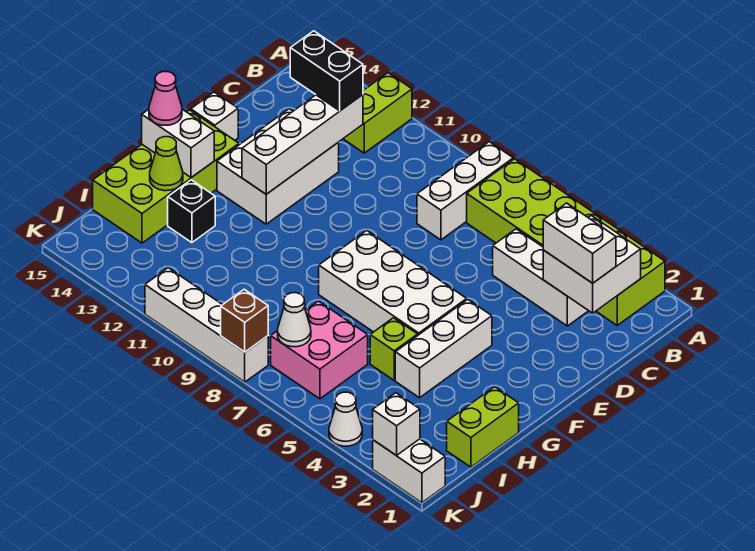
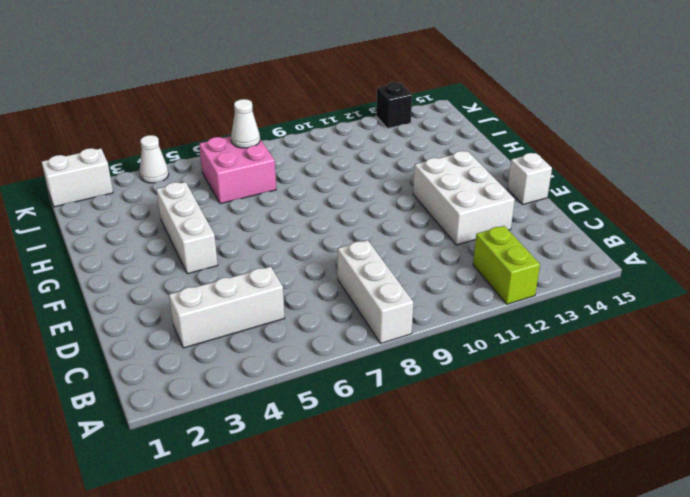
black 1x1 brick [376,82,412,129] -> black 1x1 brick moved to [168,180,215,243]
none -> lime 2x6 brick [467,159,665,325]
none -> white 2x4 brick [319,230,467,335]
none -> lime 2x4 brick [93,110,239,243]

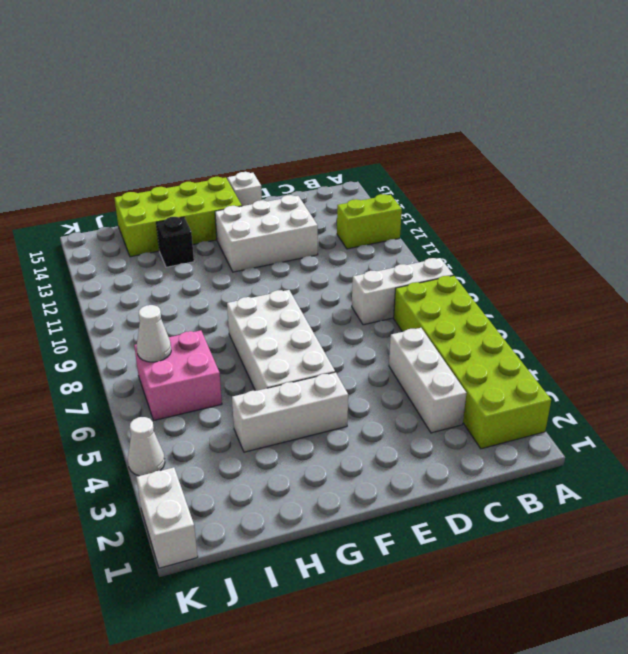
none -> lime 1x2 brick [447,387,519,467]
none -> lime 1x1 brick [370,318,418,380]
none -> white 1x4 brick [145,268,268,382]

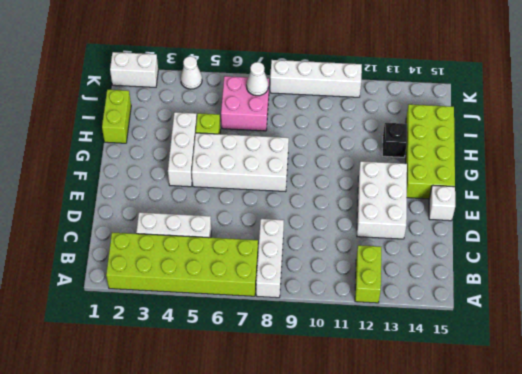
none -> white 2x2 brick [543,216,641,313]
none -> white 1x4 brick [242,95,363,194]
none -> white 1x2 brick [142,109,214,178]

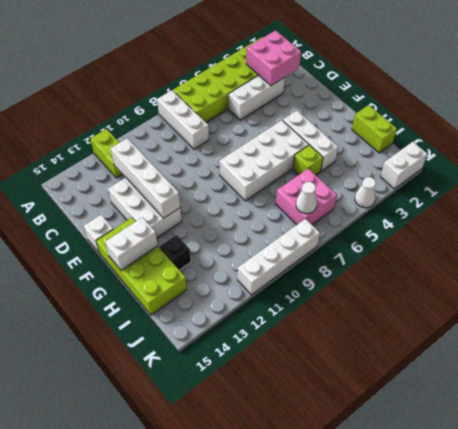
pink 2x2 brick [246,30,301,86] -> white 2x2 brick [543,216,641,313]
none -> lime 1x1 cone [150,137,183,191]
none -> white 1x1 brick [373,393,420,455]
none -> brown 1x1 brick [221,289,268,352]

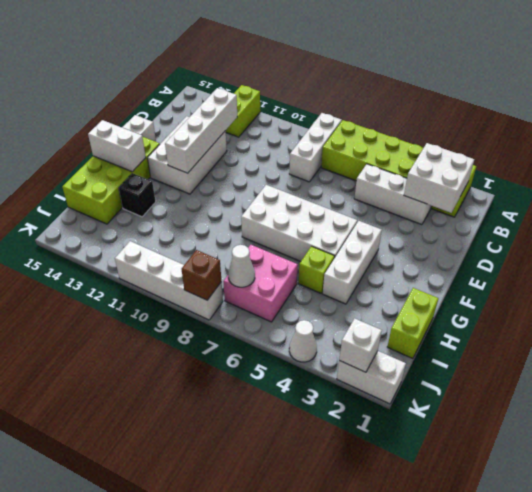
none -> lime 1x1 cone [150,137,183,191]
none -> white 1x2 brick [543,203,616,283]
none -> black 1x2 brick [290,31,363,111]

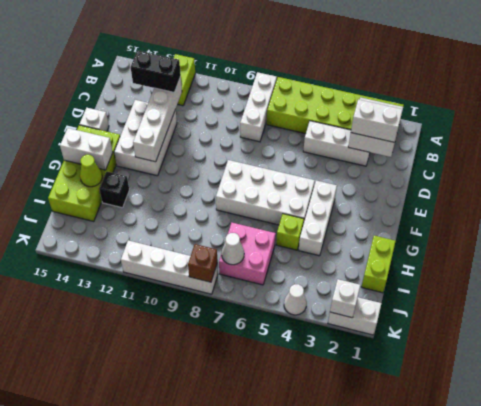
none -> pink 1x1 cone [149,72,182,125]

